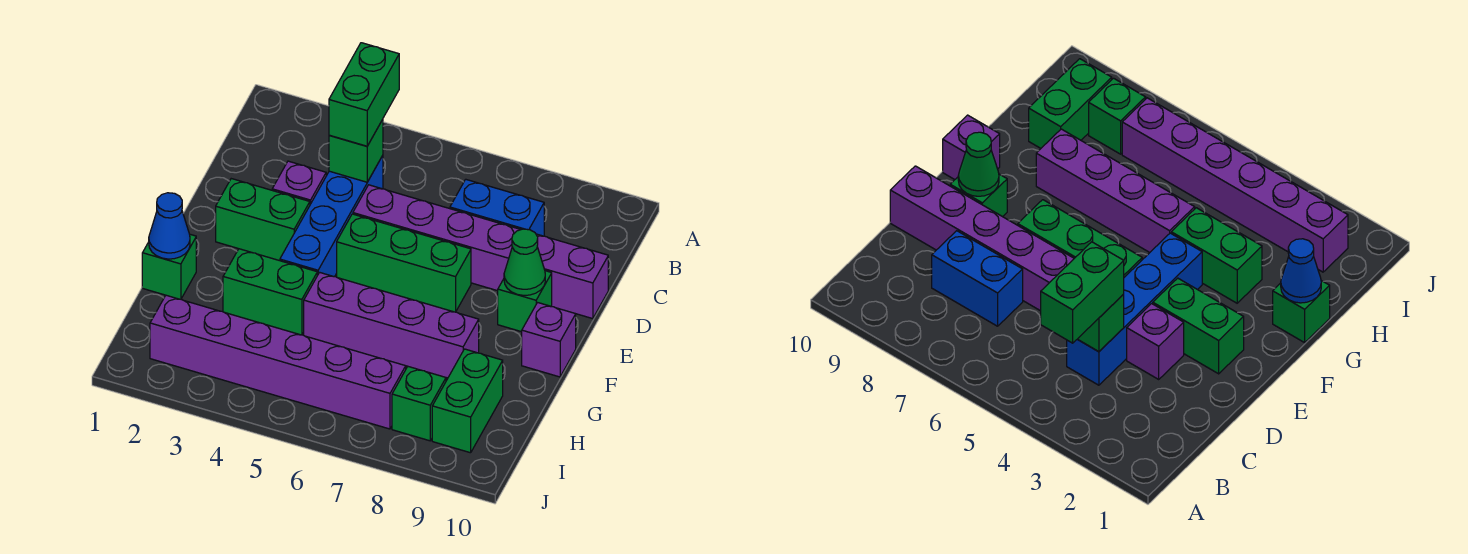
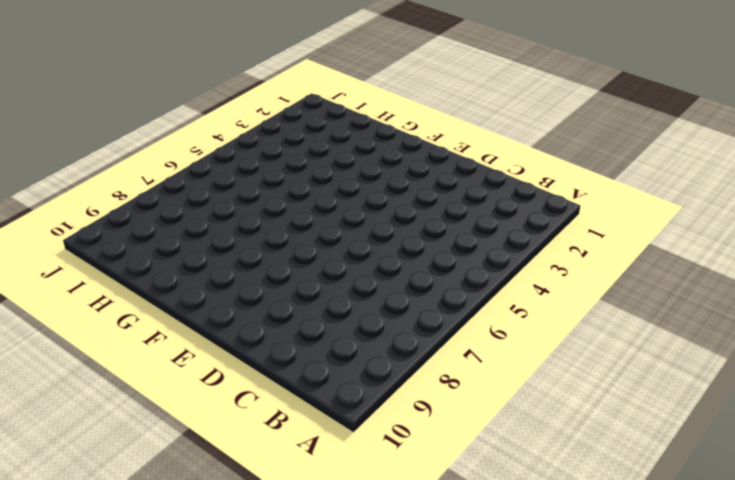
none -> blue 1x4 brick [280,155,383,277]
none -> blue 1x2 brick [450,179,544,236]
none -> purple 1x1 brick [272,161,326,204]

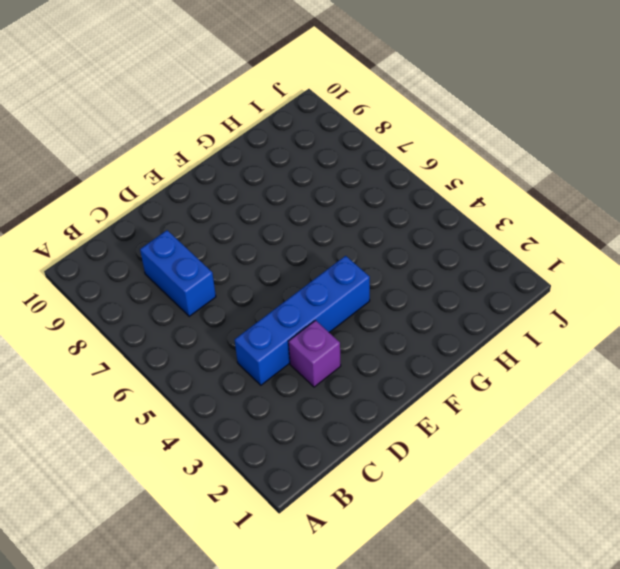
none -> purple 1x6 brick [353,185,608,319]
none -> green 1x2 brick [216,179,310,261]
none -> green 1x3 brick [337,214,471,312]

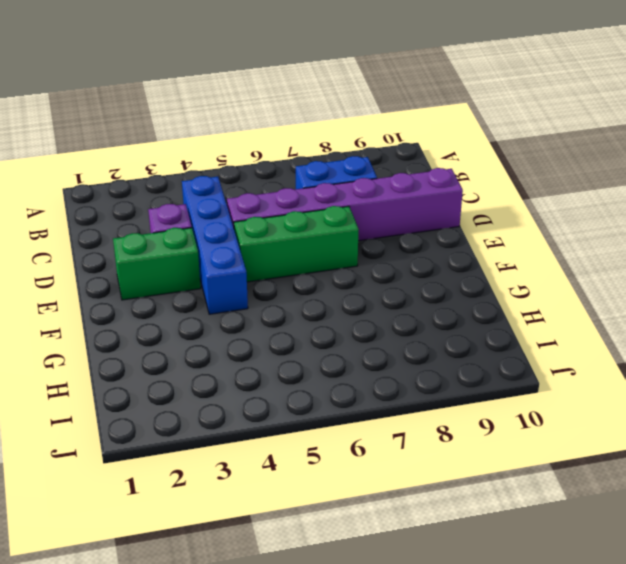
none -> green 1x1 brick [498,271,552,332]
none -> purple 1x1 brick [522,303,576,377]
none -> green 1x1 brick [142,234,196,299]

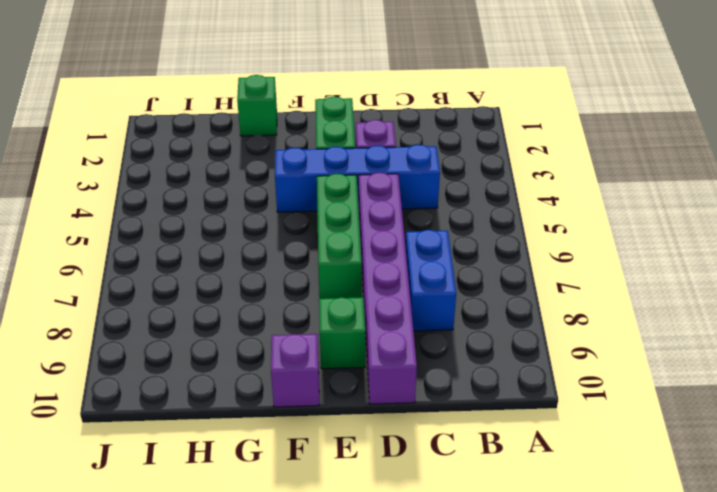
none -> green 1x2 brick [223,249,317,335]
none -> purple 1x4 brick [304,272,479,378]
none -> green 1x2 brick [432,349,503,453]

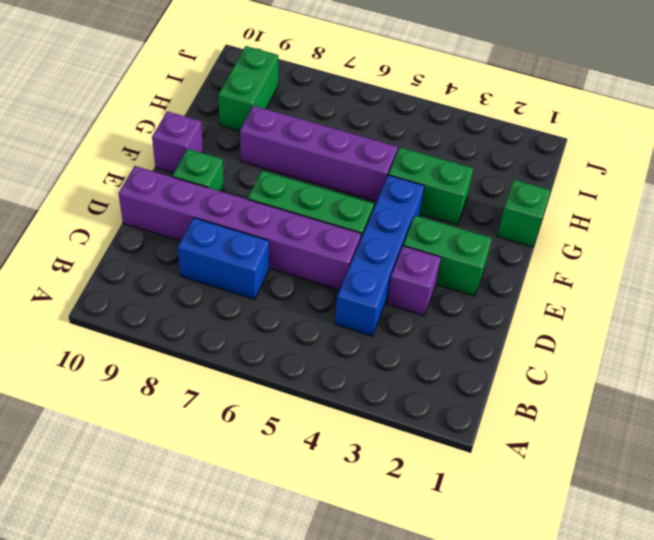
none -> purple 1x6 brick [150,295,406,429]
none -> green 1x1 brick [392,367,446,441]
none -> green 1x1 brick [329,119,383,182]

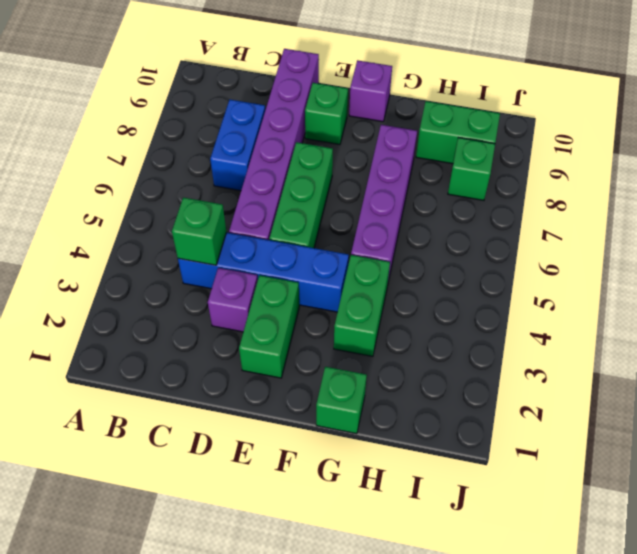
none -> purple 1x6 brick [150,295,406,429]
none -> green 1x1 cone [504,229,545,295]
none -> blue 1x1 cone [149,193,190,259]

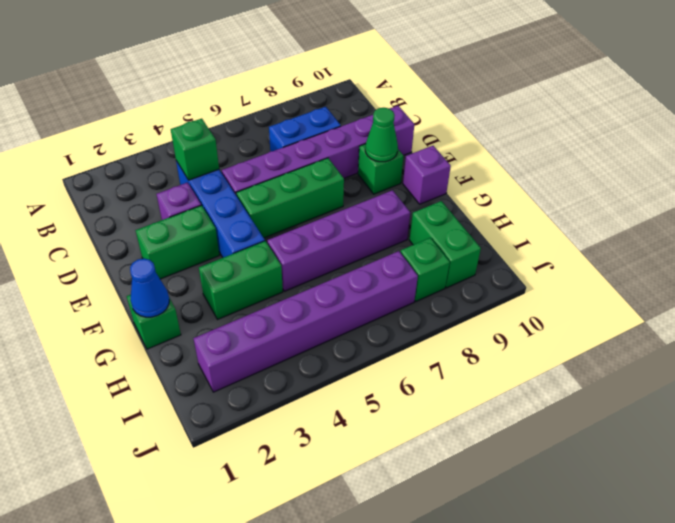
none -> green 1x2 brick [329,43,399,146]

